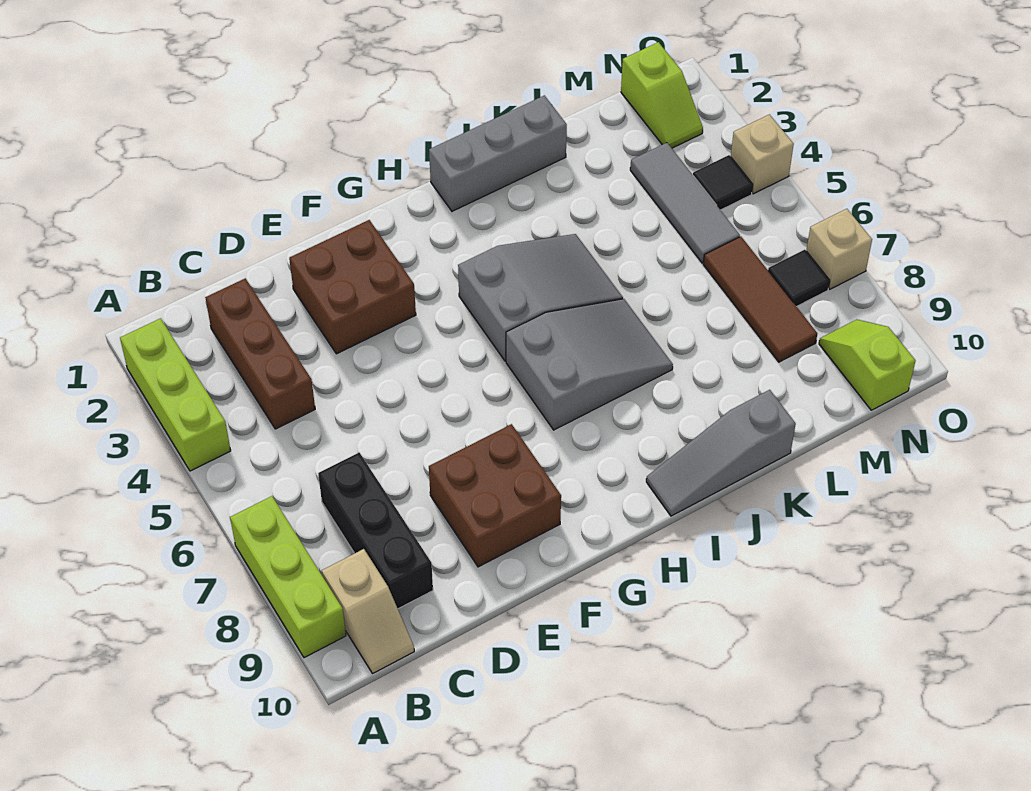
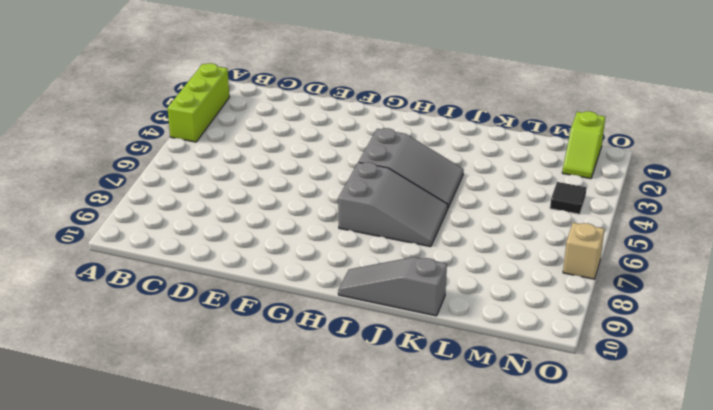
none -> lime 1x3 brick [230,496,346,658]
none -> tan 1x2 slope [322,549,414,674]
none -> brown 1x3 brick [205,278,315,429]

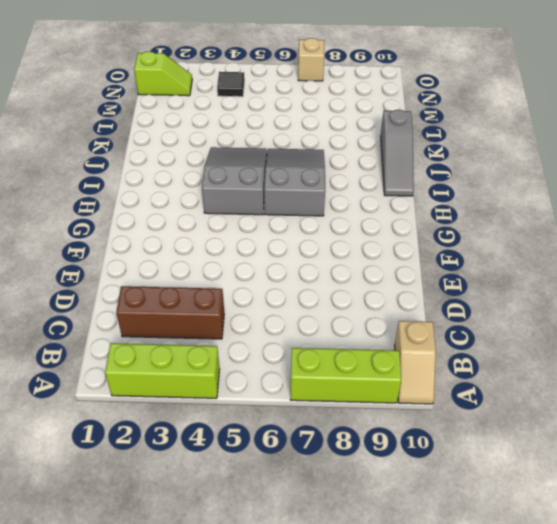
tan 1x2 slope [395,321,436,404] -> tan 1x2 slope turned to [322,549,414,674]
none -> black 1x3 brick [318,453,433,609]
none -> brown 2x2 brick [289,220,416,354]
none -> brown 2x2 brick [429,424,561,567]

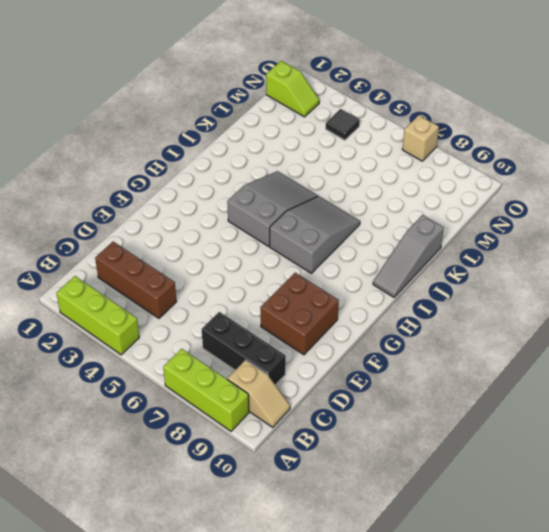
none -> brown 2x2 brick [289,220,416,354]
none -> grey 1x3 brick [429,95,567,211]
none -> grey 1x3 tile [630,143,740,263]

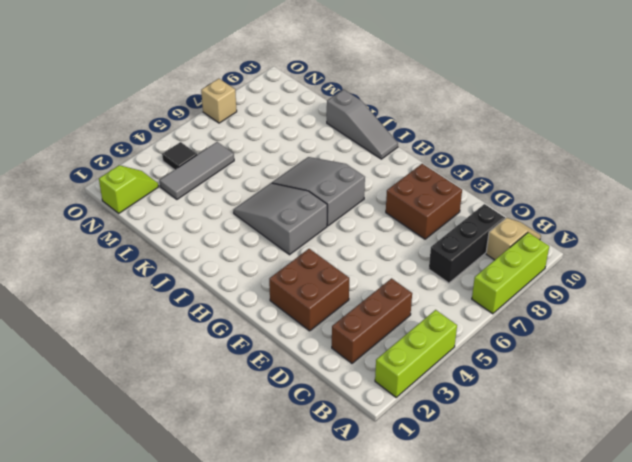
none -> grey 1x3 brick [429,95,567,211]
none -> brown 1x3 tile [703,237,817,362]
none -> black 1x1 tile [768,250,830,306]

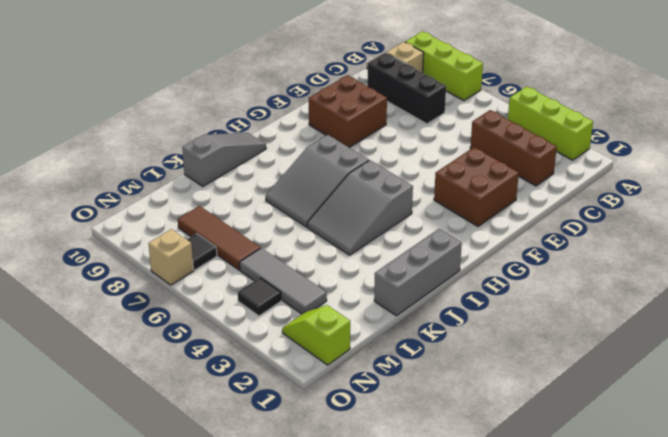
none -> lime 1x2 slope [819,319,915,410]
none -> tan 1x1 brick [731,115,794,194]

